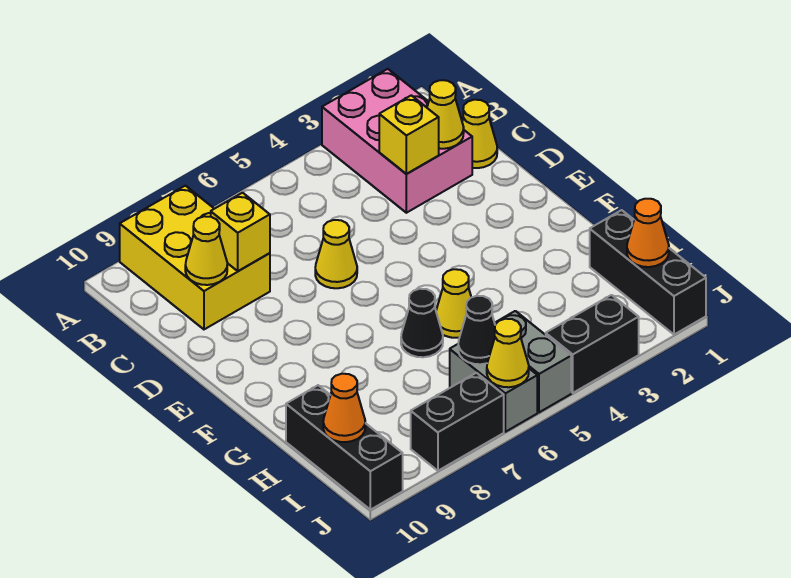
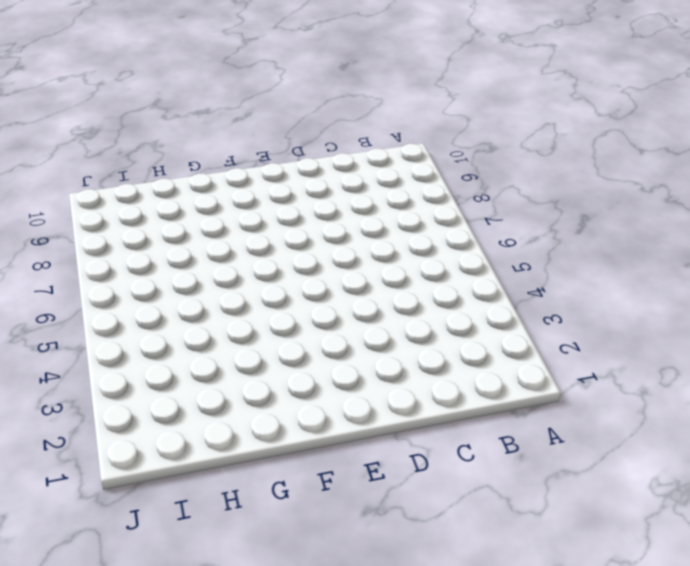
none -> pink 2x3 brick [322,69,472,213]
none -> yellow 2x3 brick [120,186,270,329]
none -> yellow 1x1 cone [462,100,497,168]

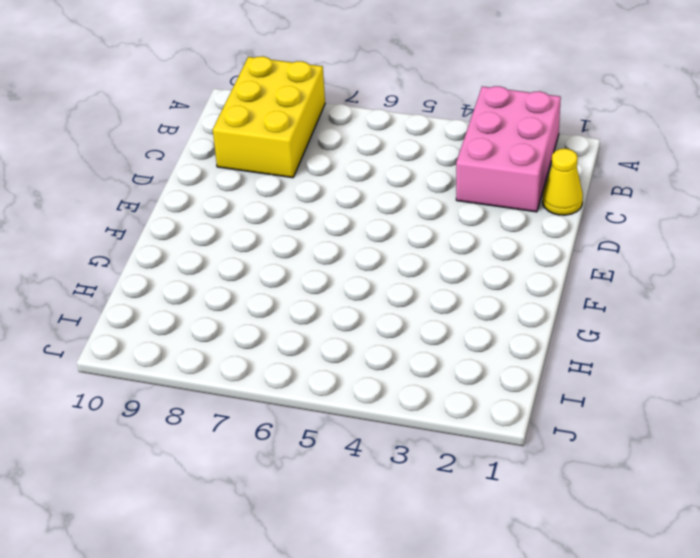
none -> yellow 1x1 cone [315,220,357,288]
none -> yellow 1x1 cone [436,269,471,338]
none -> black 1x1 cone [401,289,443,357]

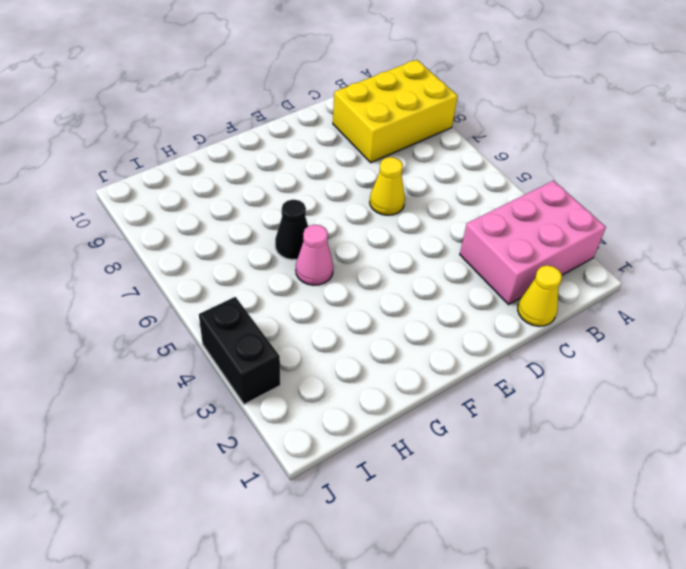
pink 1x1 cone [296,225,333,285] -> yellow 1x1 cone [436,269,471,338]
none -> black 1x3 brick [590,210,706,334]
none -> black 1x3 brick [286,385,403,510]
none -> grey 1x2 brick [495,311,571,412]

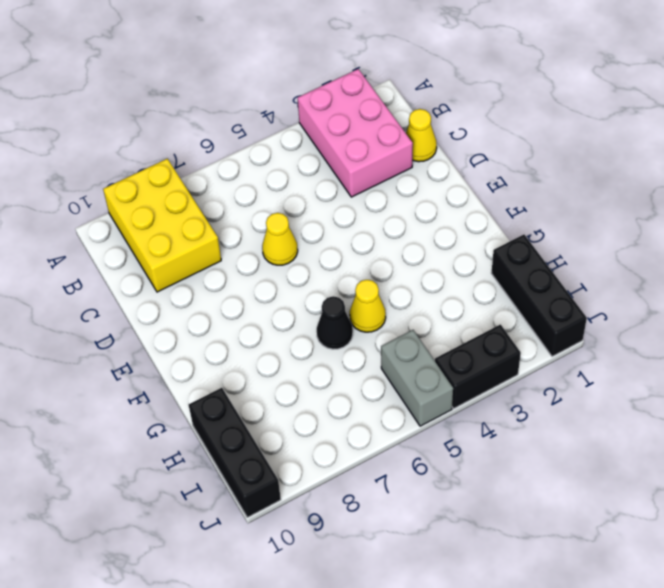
none -> grey 1x2 brick [450,344,537,432]
none -> black 1x2 brick [411,373,504,471]
none -> yellow 1x1 cone [427,80,464,149]

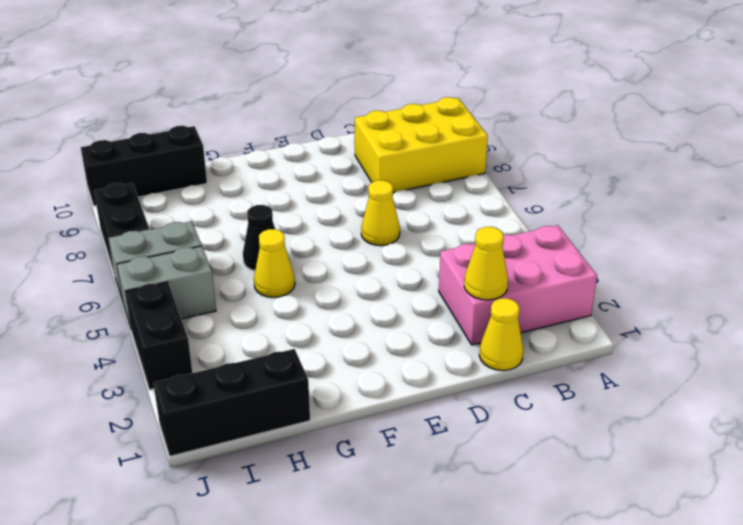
none -> yellow 1x1 brick [379,95,439,174]
none -> yellow 1x1 brick [211,193,270,271]
none -> yellow 1x1 cone [185,216,227,285]

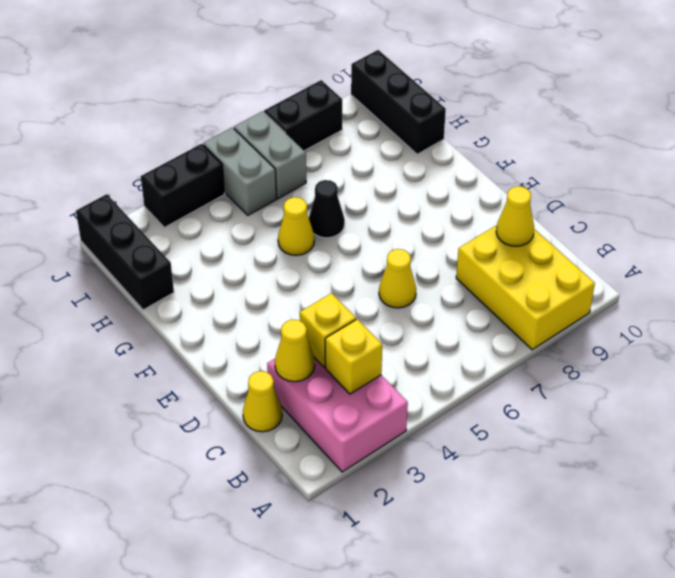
yellow 1x1 brick [325,319,382,394] -> yellow 1x1 brick moved to [211,193,270,271]
none -> orange 1x1 cone [627,199,669,267]
none -> black 1x1 cone [458,296,495,364]
none -> orange 1x1 cone [323,374,365,442]

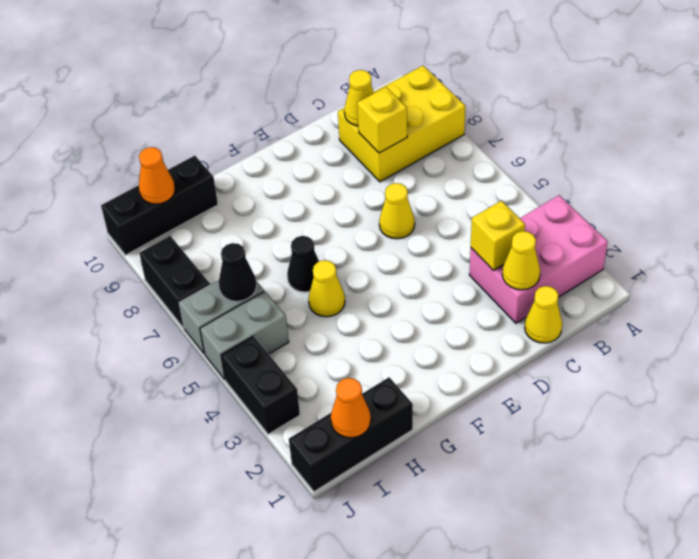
none -> yellow 1x1 cone [487,319,529,387]

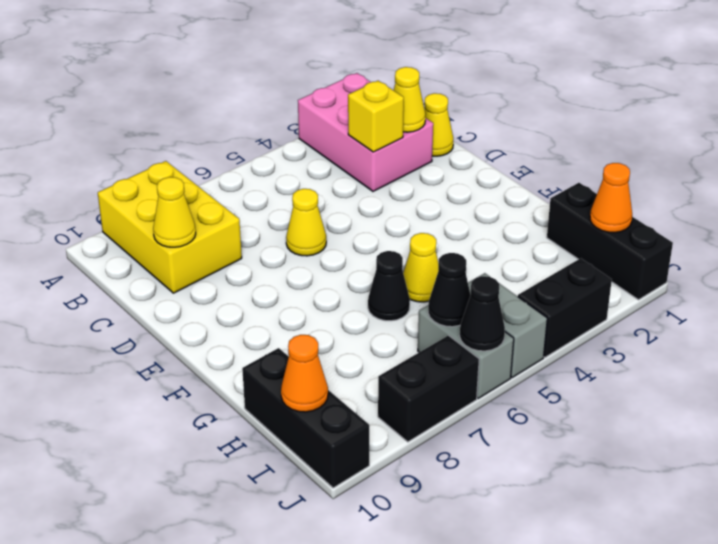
black 1x1 cone [460,276,505,351] -> yellow 1x1 cone [487,319,529,387]
none -> yellow 1x1 brick [211,193,270,271]

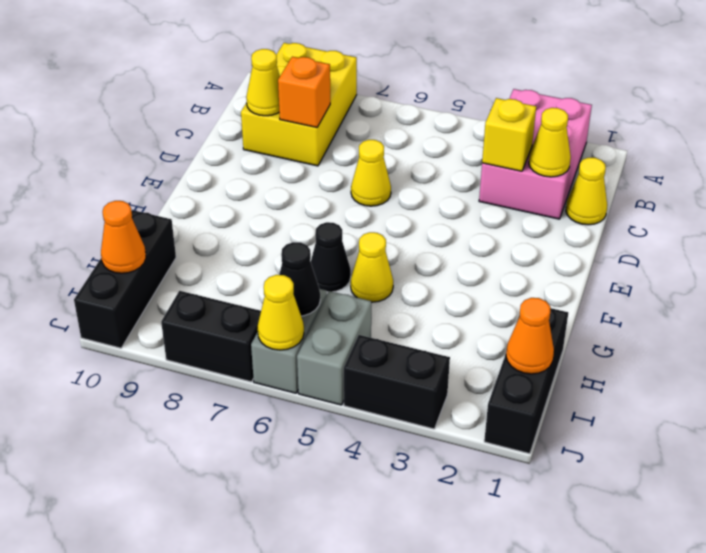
orange 1x1 brick [278,57,330,128] -> yellow 1x1 brick [211,193,270,271]

